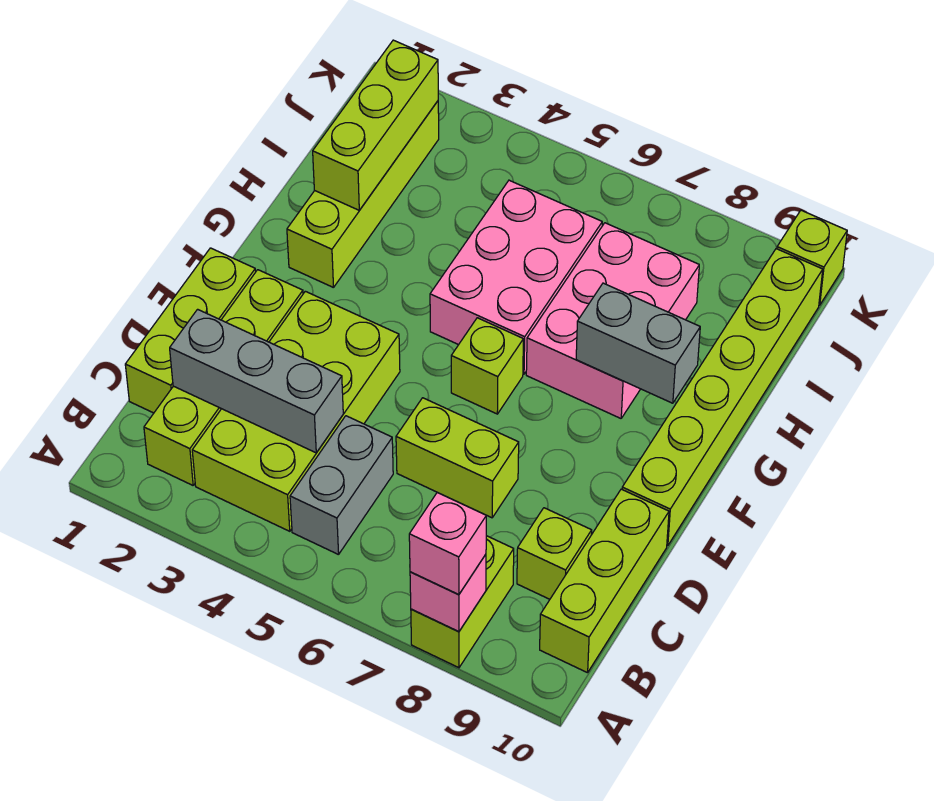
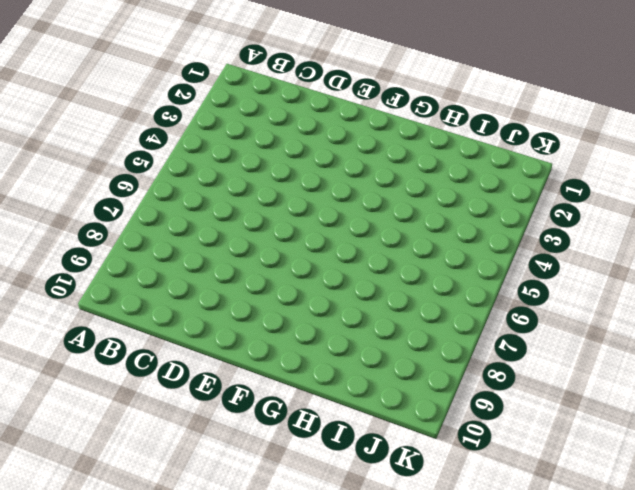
none -> lime 1x2 brick [411,536,514,668]
none -> lime 1x4 brick [144,270,303,485]
none -> lime 2x4 brick [192,291,400,531]

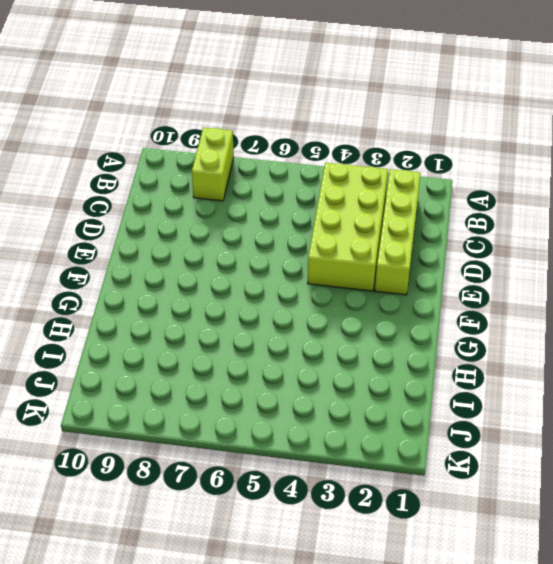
none -> grey 1x2 brick [290,416,393,555]
none -> lime 1x3 brick [540,489,669,673]
none -> lime 1x3 brick [125,248,256,413]

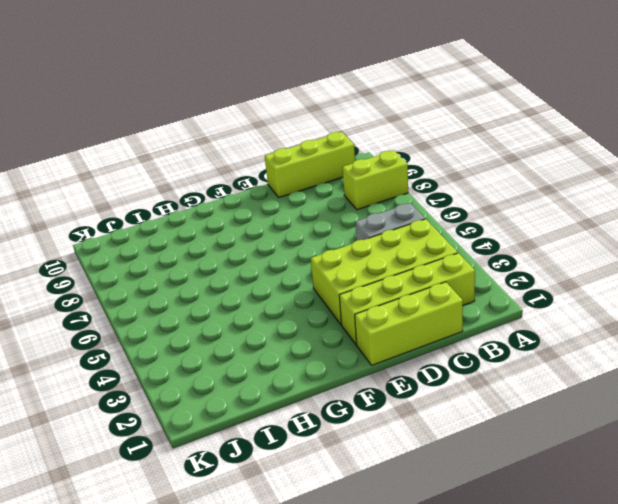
none -> lime 1x1 brick [517,508,592,599]
none -> lime 1x2 brick [396,398,519,518]
none -> lime 1x6 brick [622,249,823,546]

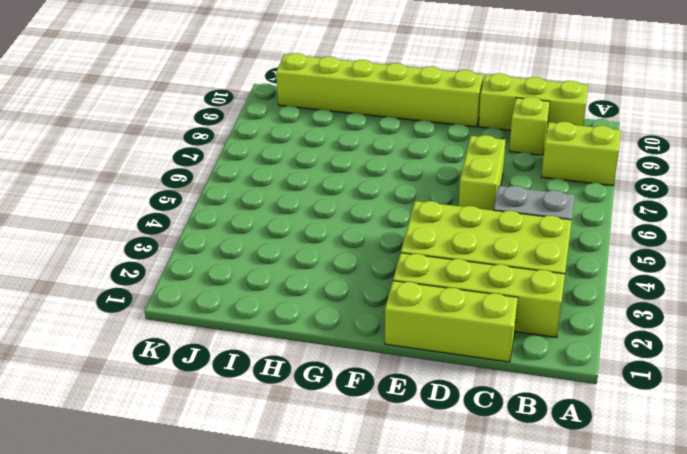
none -> lime 1x1 brick [451,318,523,414]
none -> lime 1x4 brick [287,101,439,288]
none -> pink 2x3 brick [430,180,602,374]

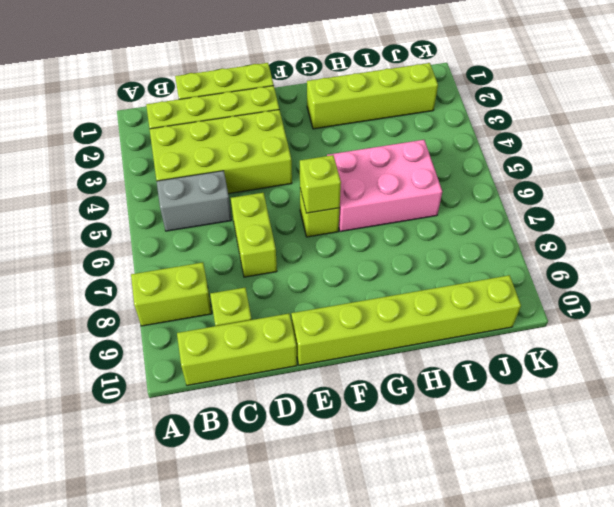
lime 1x1 brick [300,155,341,213] -> lime 1x1 brick moved to [777,210,847,305]
none -> pink 2x3 brick [526,223,699,418]
none -> pink 1x1 brick [410,554,486,632]
none -> grey 1x3 brick [170,309,343,453]

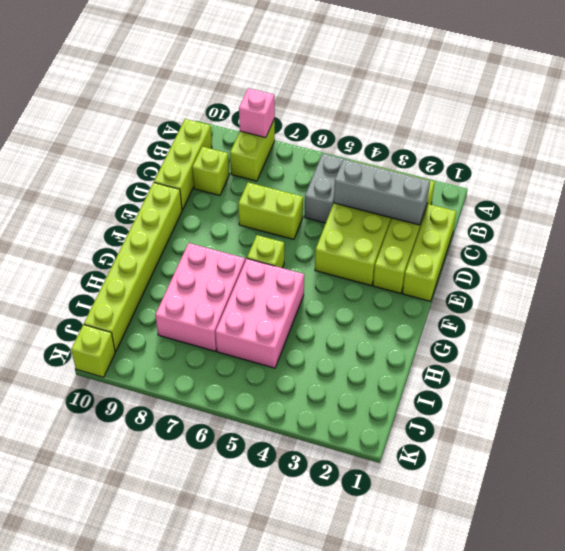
none -> lime 1x4 brick [287,101,439,288]
none -> grey 1x2 brick [576,283,700,403]
none -> lime 1x3 brick [313,40,438,210]

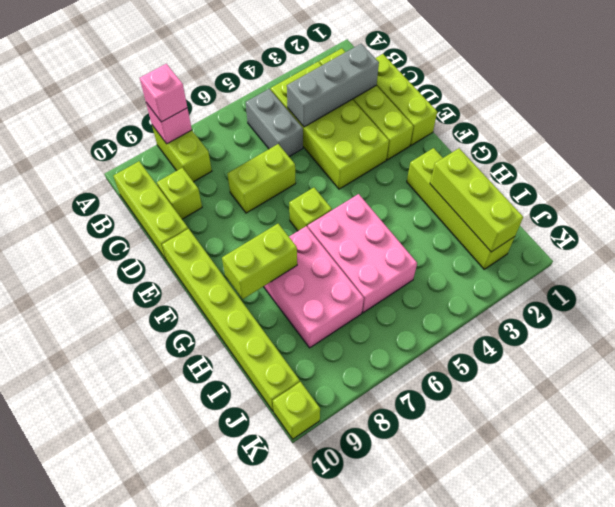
lime 1x2 brick [222,224,297,299] -> grey 1x2 brick [576,283,700,403]

